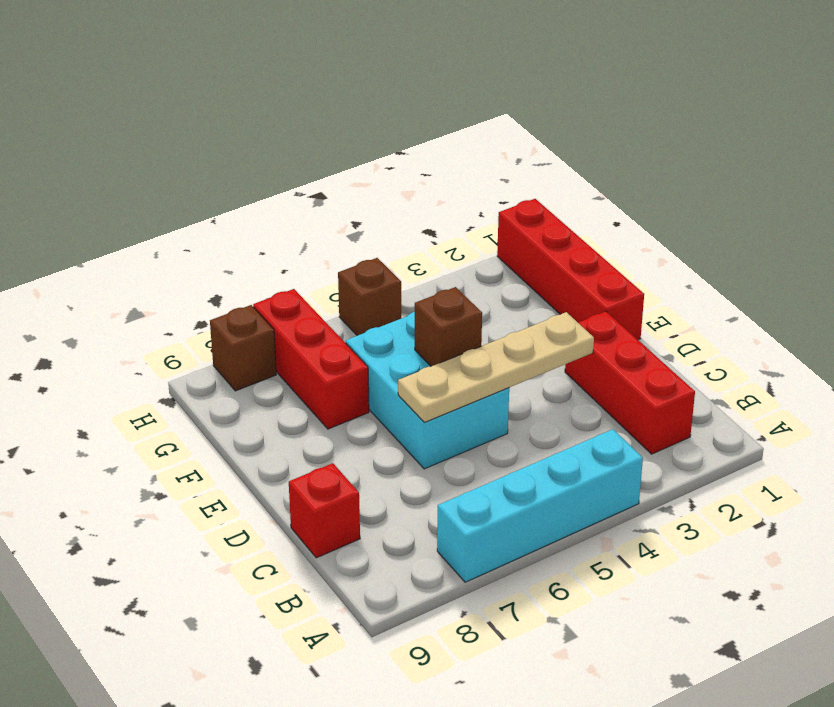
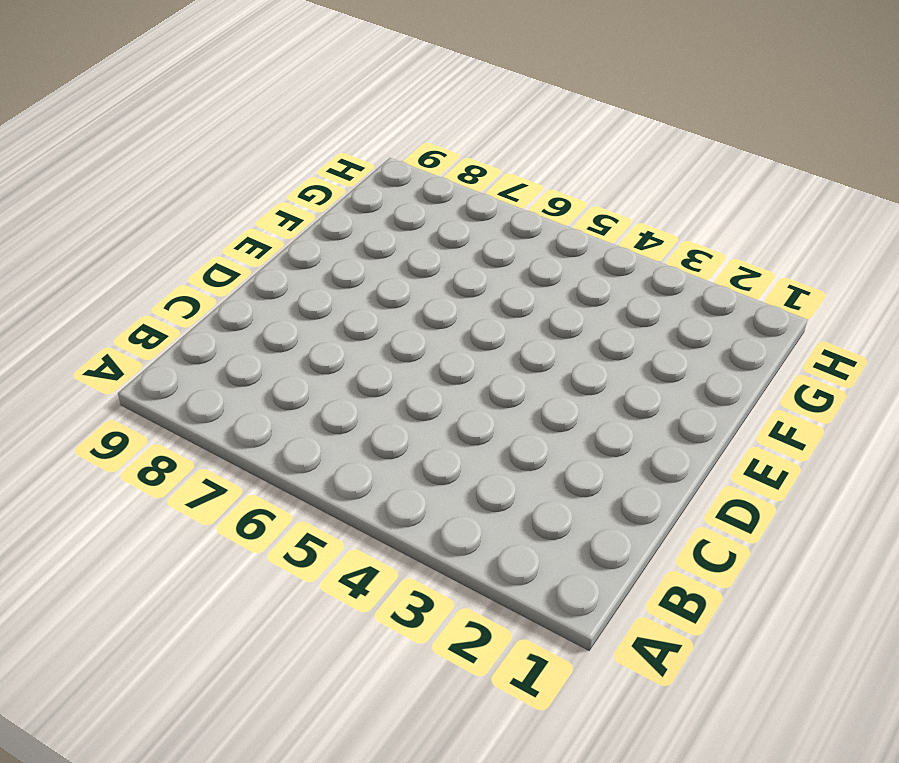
none -> cyan 1x4 brick [437,429,643,582]
none -> red 1x3 brick [565,311,695,454]

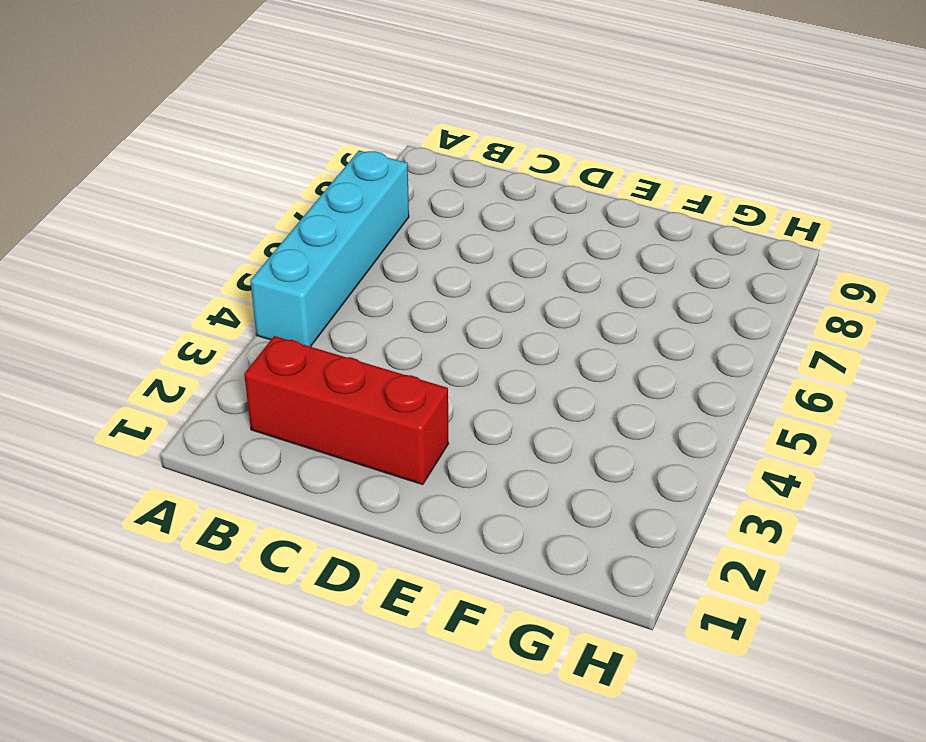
none -> red 1x1 brick [289,463,360,558]
none -> cyan 2x3 brick [346,312,509,469]

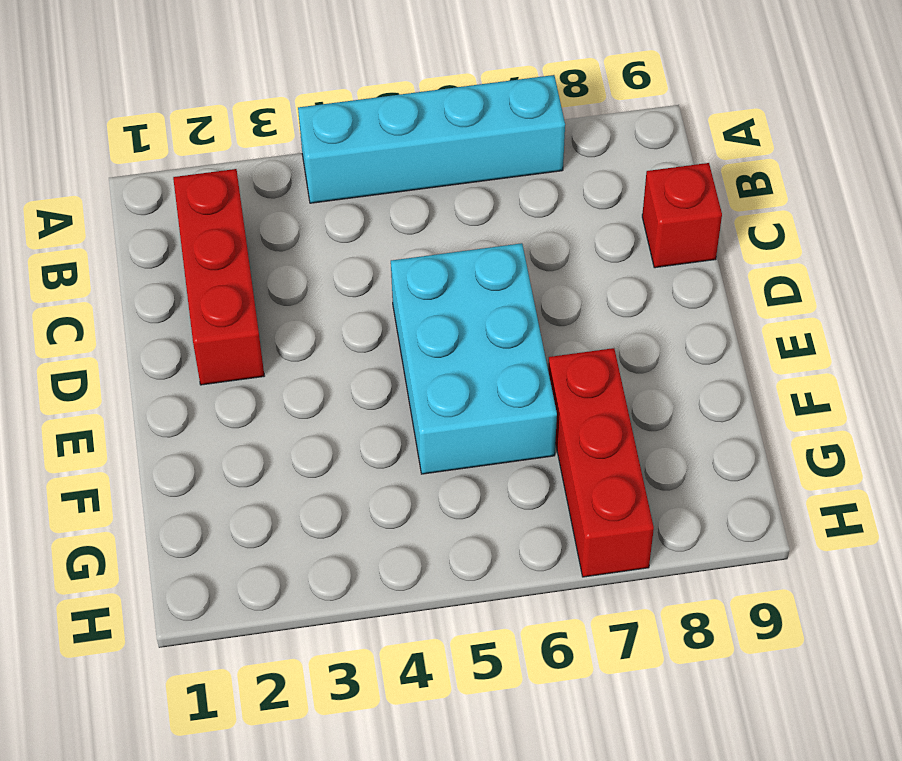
none -> red 1x4 brick [497,199,644,340]
none -> brown 1x1 brick [338,258,401,336]

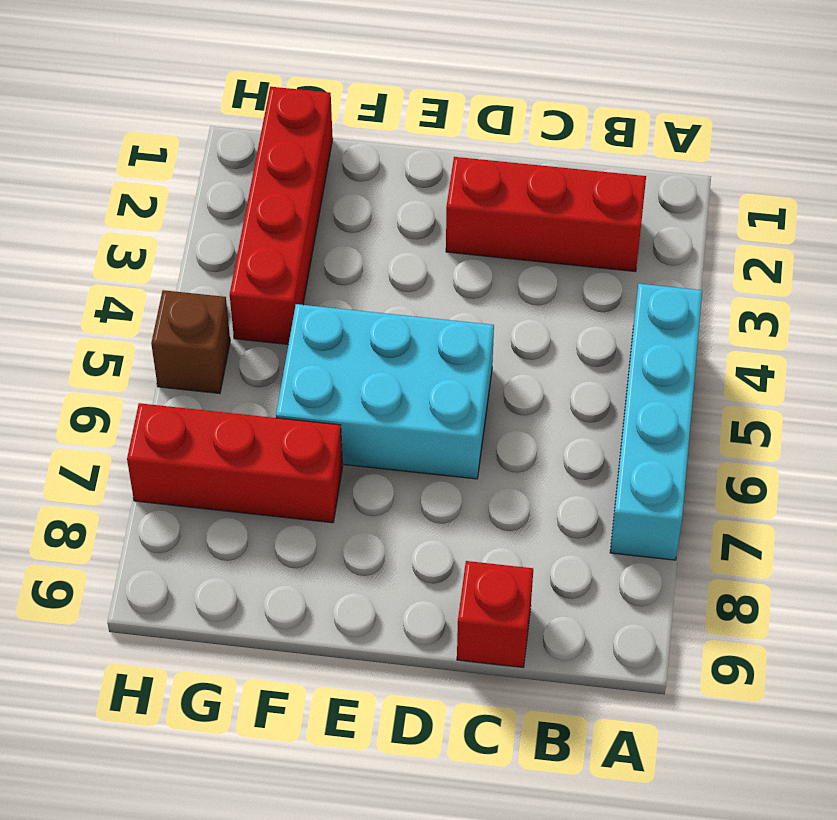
red 1x4 brick [230,87,333,344] -> red 1x4 brick turned to [497,199,644,340]
none -> brown 1x1 brick [210,305,276,391]
none -> tan 1x4 plate [398,312,594,422]

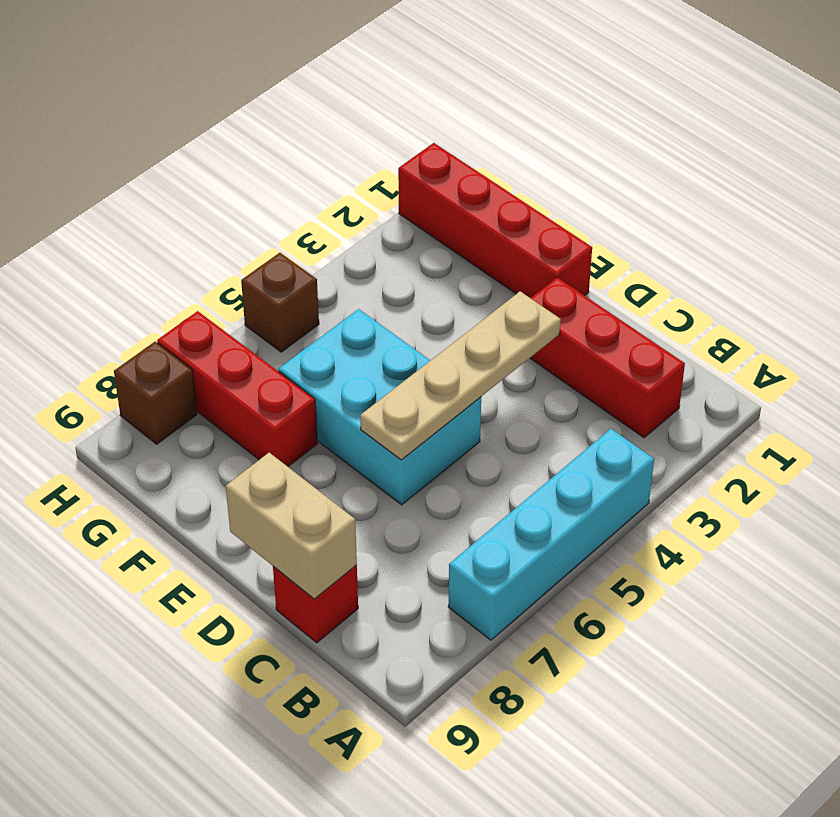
tan 1x2 brick [226,453,357,599] -> none
none -> brown 1x1 brick [415,287,482,366]

